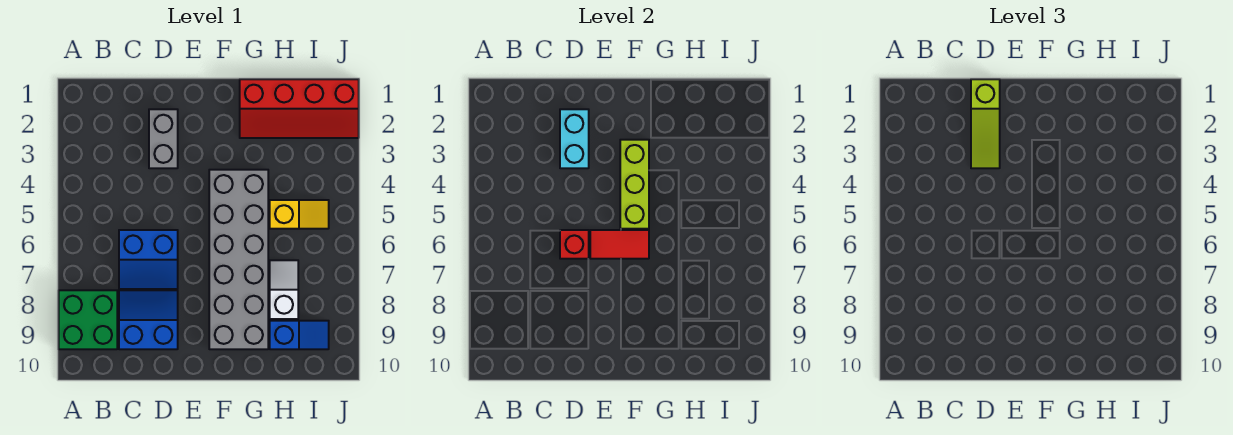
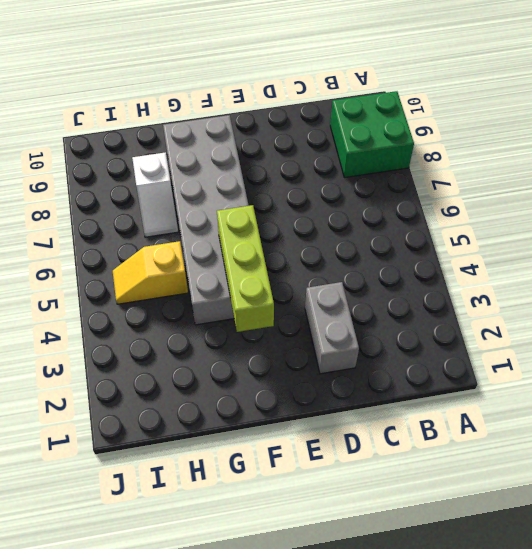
none -> blue 2x2 slope [119,230,178,289]
none -> blue 2x2 slope [119,290,178,349]
none -> red 2x4 slope [240,79,359,138]

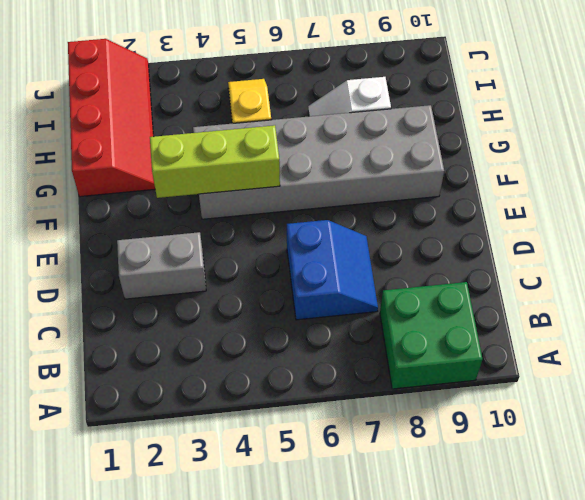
none -> blue 2x2 slope [119,290,178,349]
none -> blue 1x2 slope [270,321,329,349]
none -> cyan 1x2 brick [560,109,589,168]

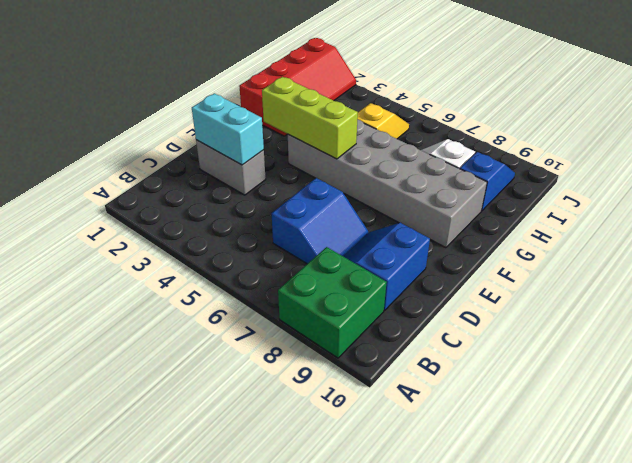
none -> red 1x1 brick [560,230,589,259]
none -> red 1x2 tile [590,230,649,259]
none -> lime 1x3 slope [971,79,1000,168]

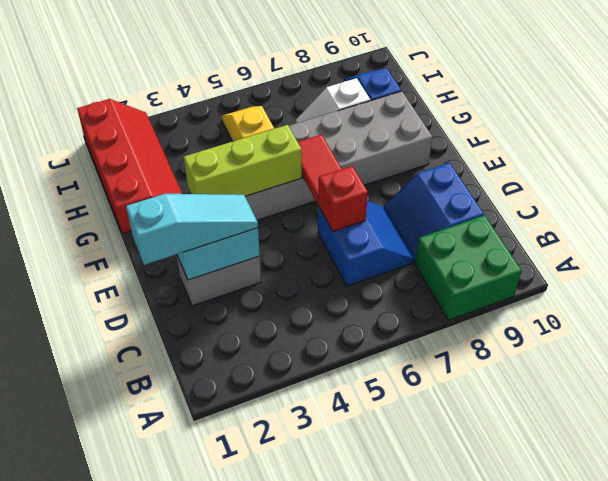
cyan 1x3 slope [126,194,258,265] -> lime 1x3 slope [971,79,1000,168]

